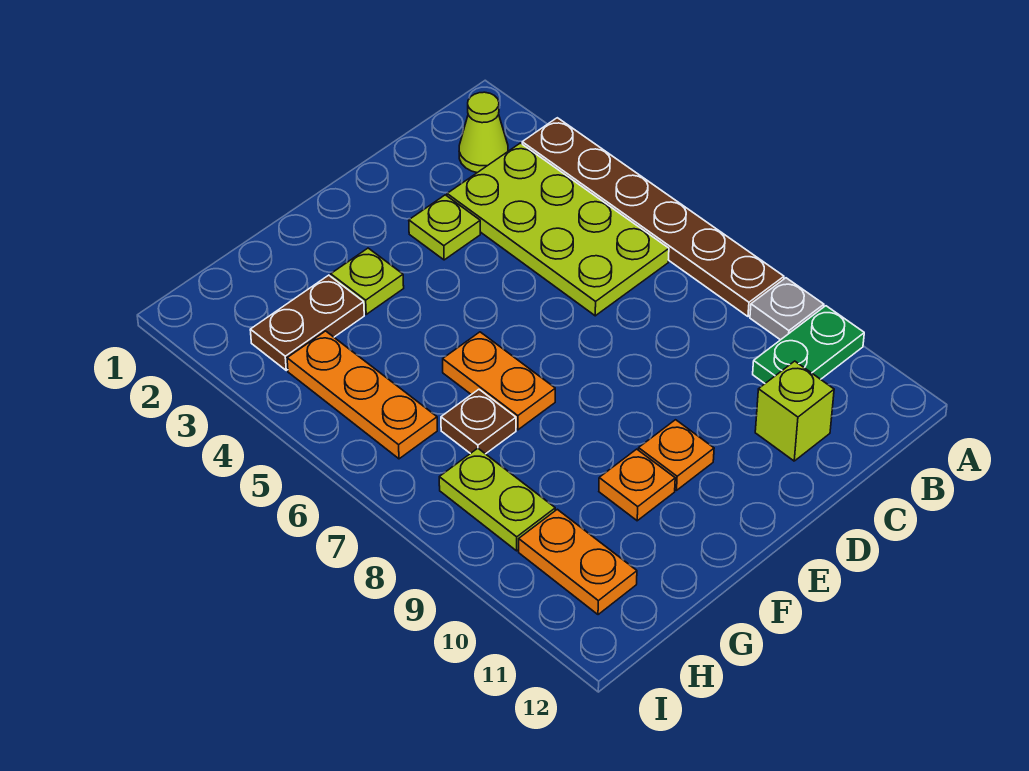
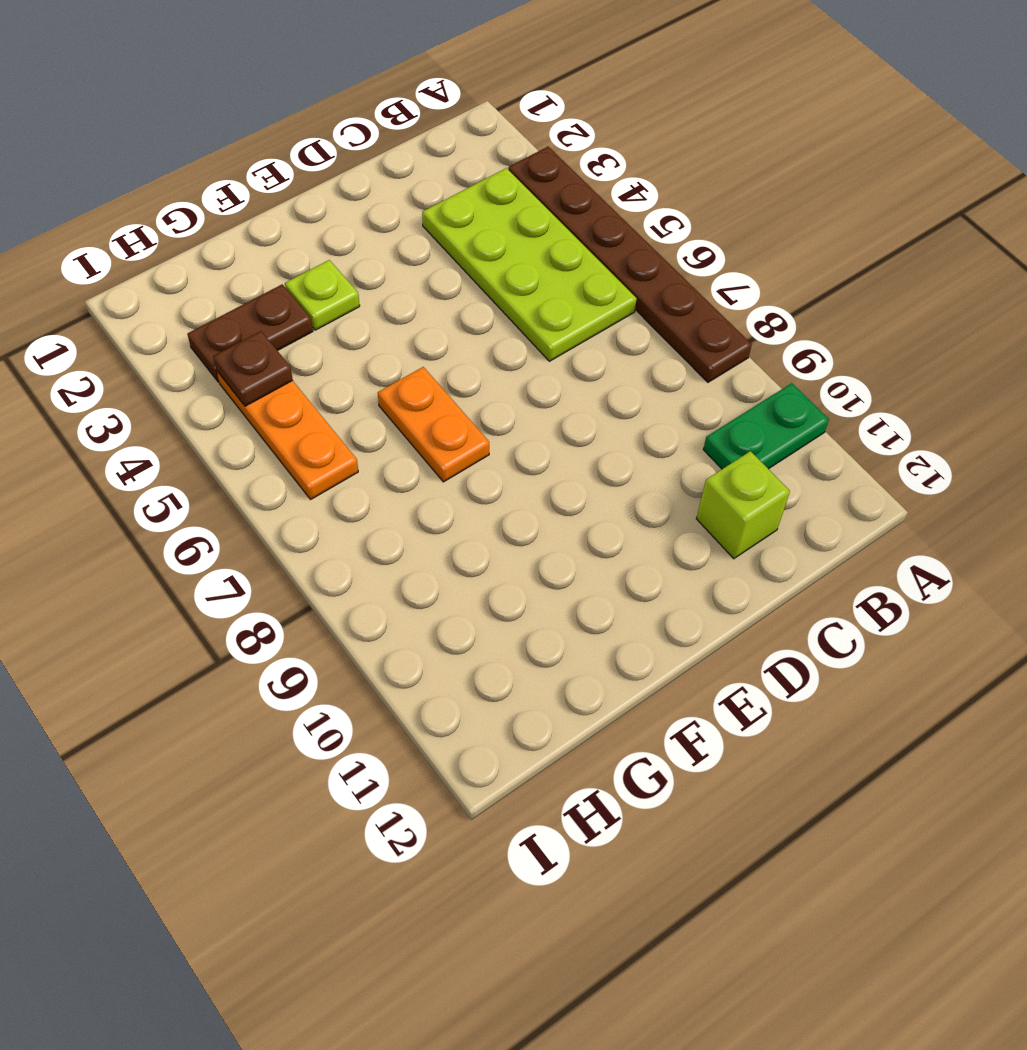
brown 1x1 plate [213,331,293,406] -> brown 1x1 plate moved to [441,389,516,454]
none -> grey 1x1 plate [750,278,824,340]
none -> lime 1x1 cone [459,92,508,173]
none -> lime 1x1 plate [409,195,480,260]

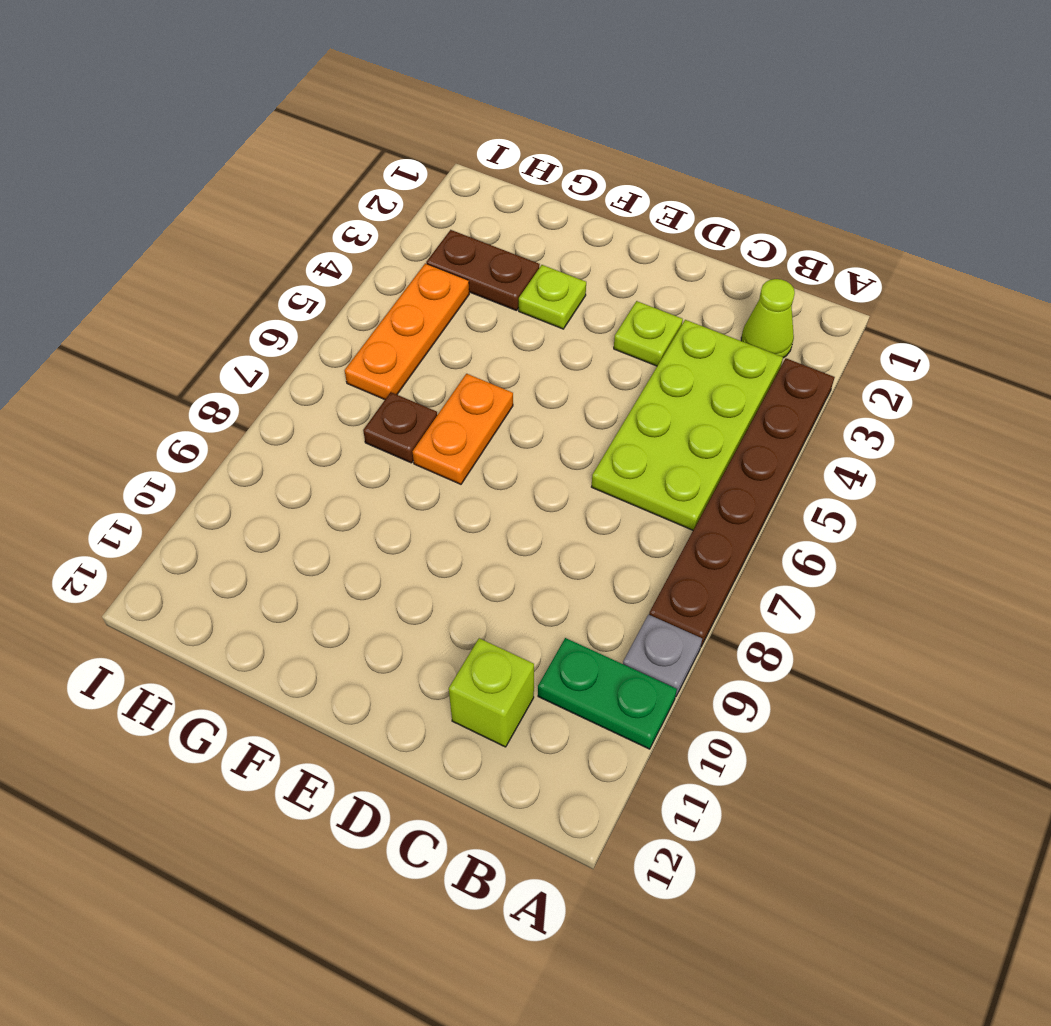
none -> orange 1x1 plate [639,420,714,490]
none -> orange 1x1 plate [599,449,675,521]
none -> lime 1x2 plate [439,448,555,551]

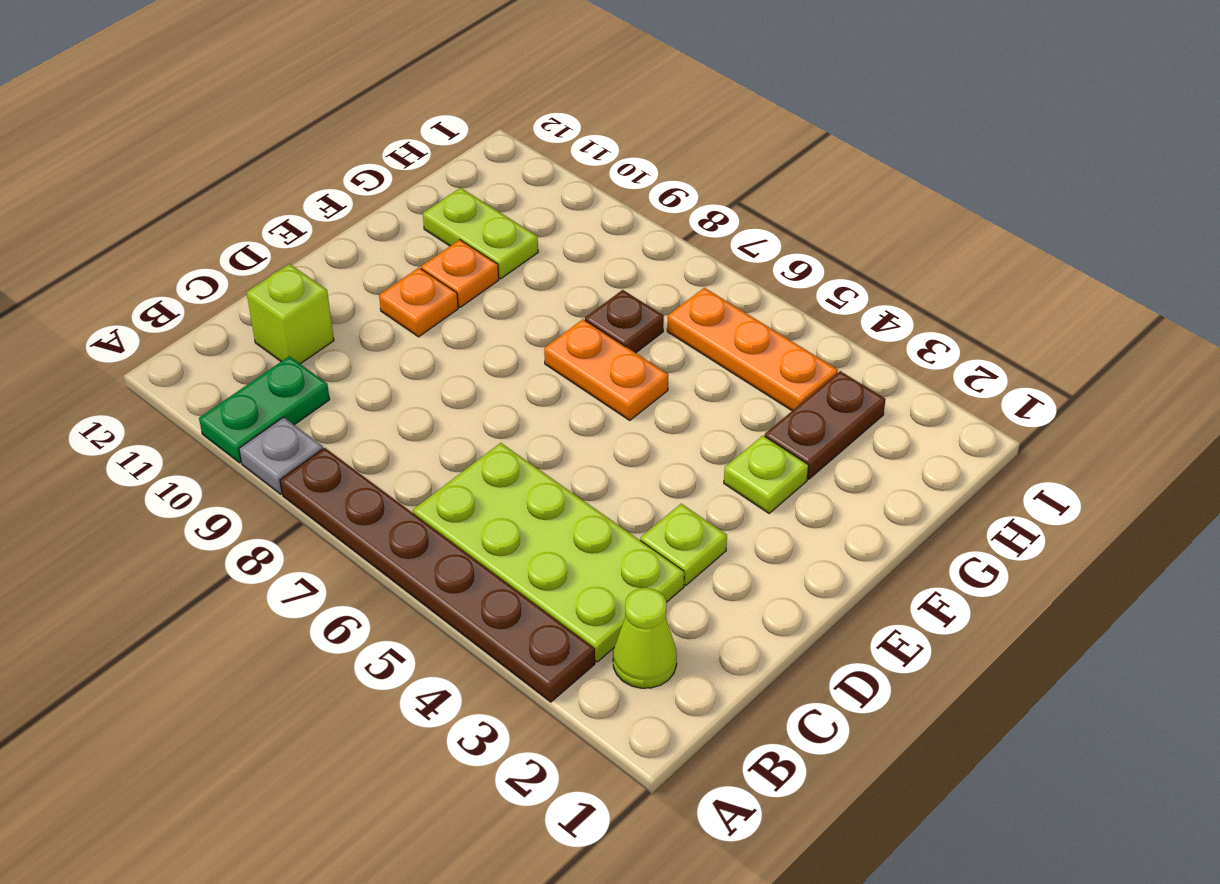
lime 1x2 plate [423,188,538,279] -> lime 1x2 plate moved to [439,448,555,551]
none -> orange 1x2 plate [519,509,637,615]

